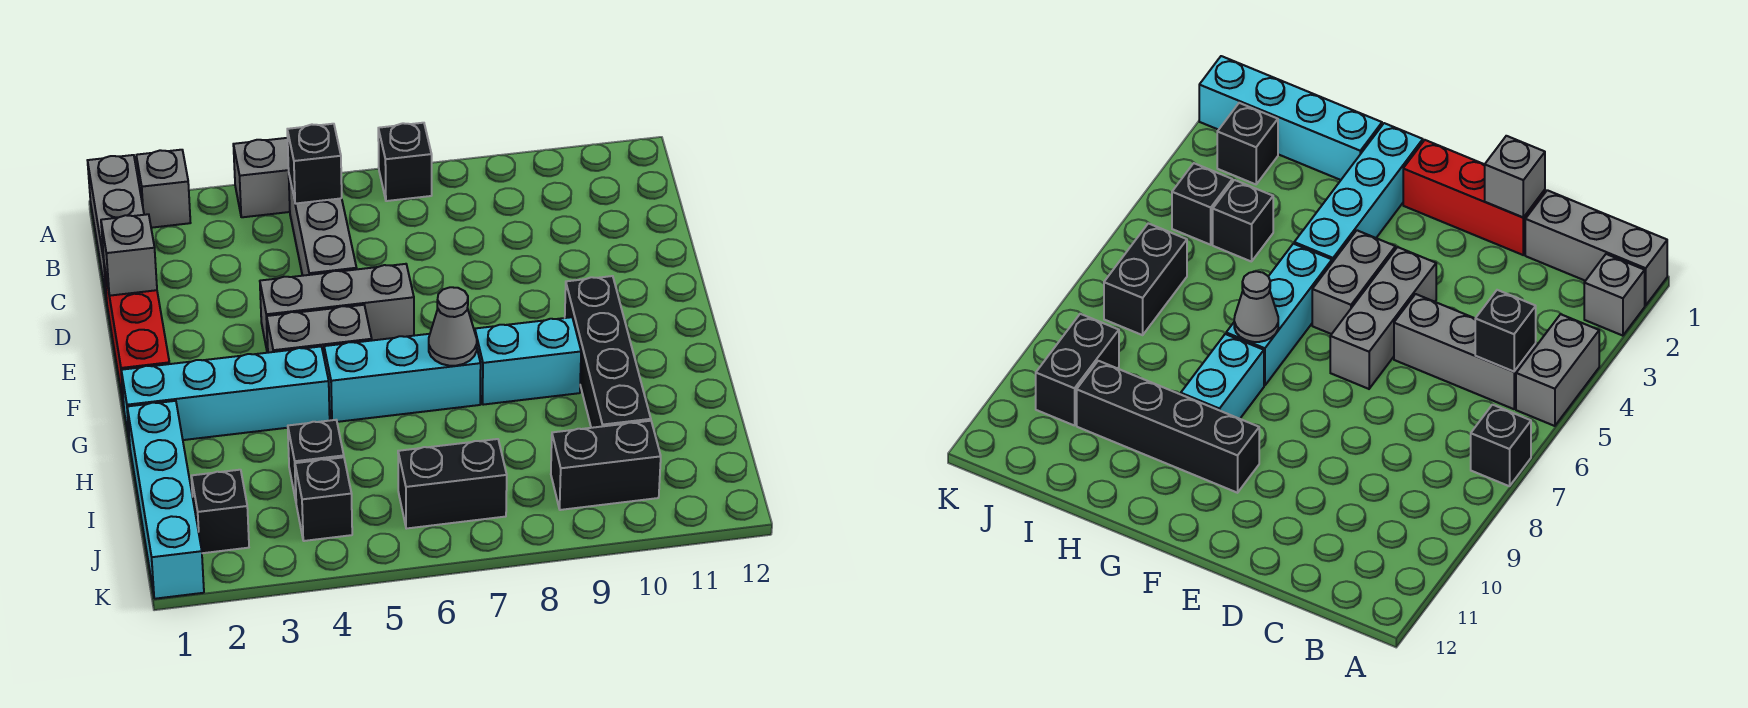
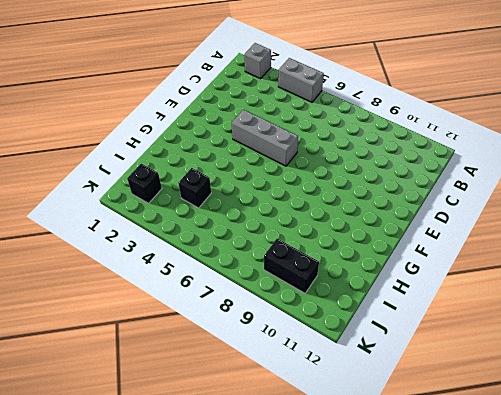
none -> grey 1x3 brick [87,155,144,301]
none -> black 1x1 brick [378,123,432,201]
none -> grey 1x3 brick [289,176,357,276]

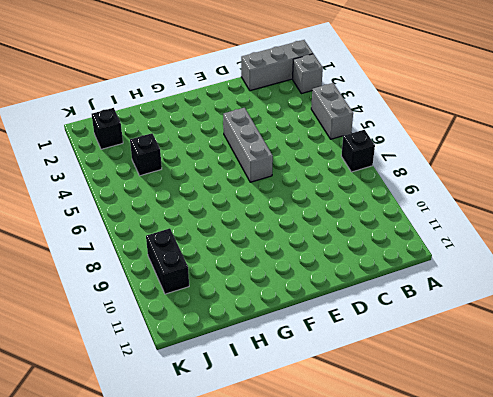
none -> grey 1x3 brick [289,176,357,276]
none -> red 1x3 brick [104,266,170,407]
none -> grey 1x2 brick [267,305,372,355]

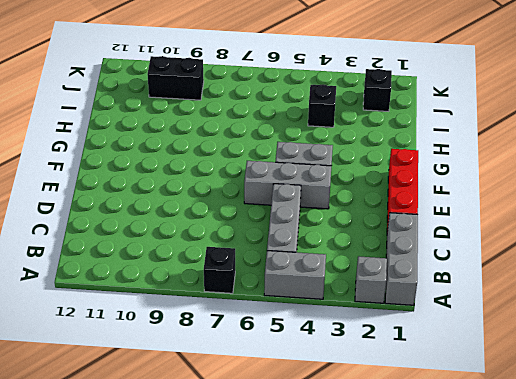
none -> black 1x4 brick [565,276,651,428]
none -> cyan 1x4 brick [121,347,330,444]
none -> cyan 1x3 brick [324,334,481,422]

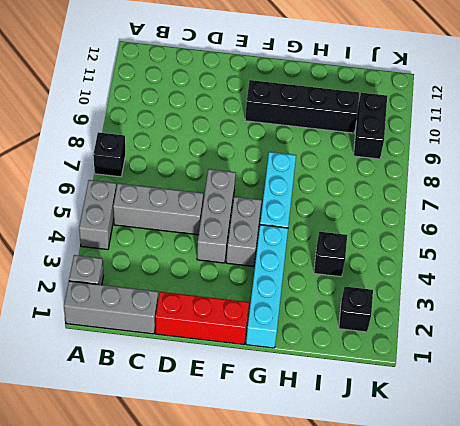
none -> cyan 1x2 brick [475,317,581,405]
none -> cyan 1x4 brick [127,401,204,599]
none -> black 1x1 brick [295,457,352,541]

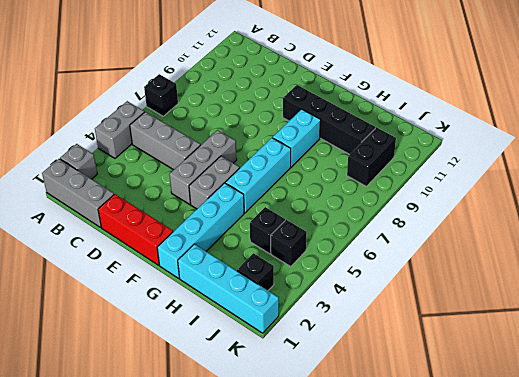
none -> black 1x2 brick [398,439,507,529]
none -> black 1x1 brick [287,124,342,204]
none -> grey 1x1 brick [101,214,157,296]

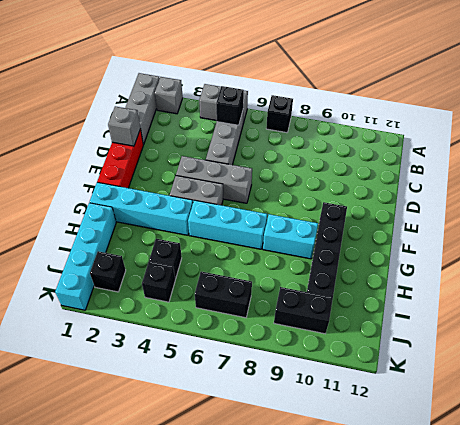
none -> grey 1x1 cone [429,287,477,366]

